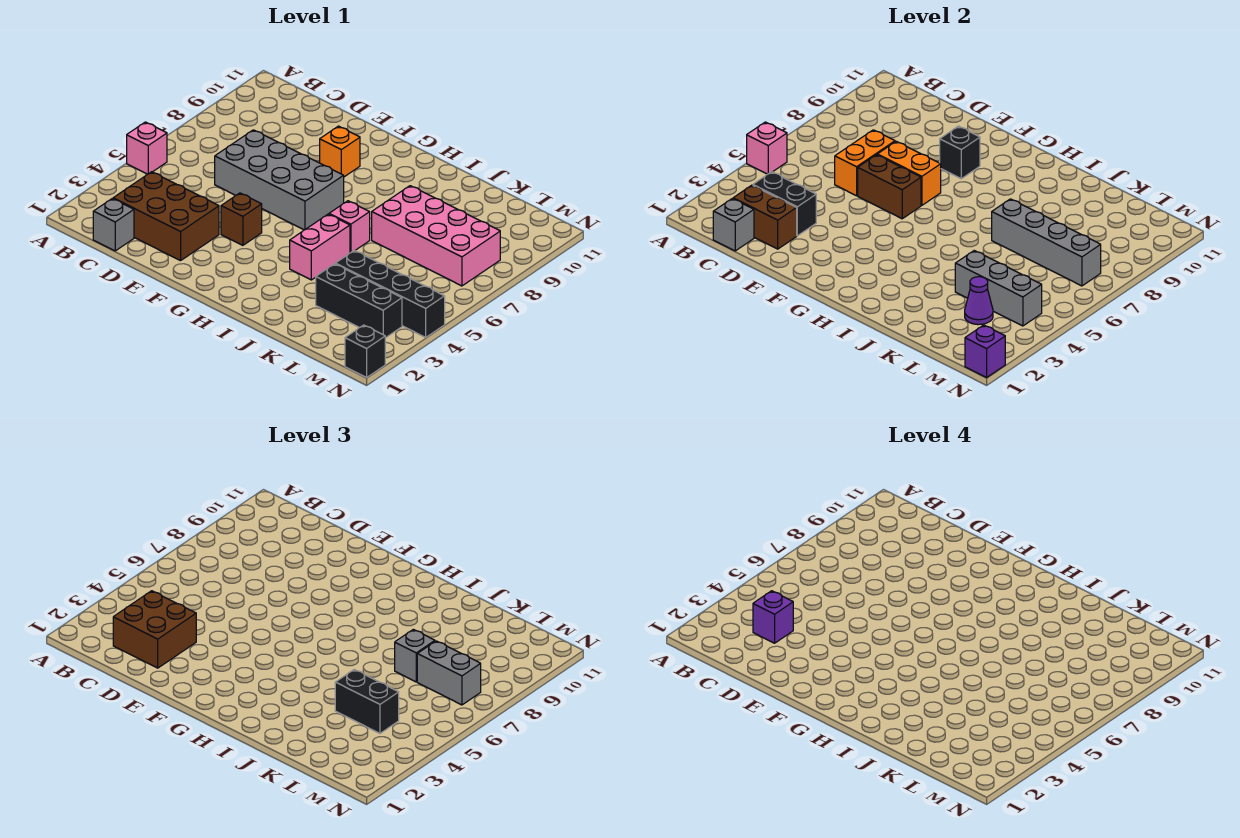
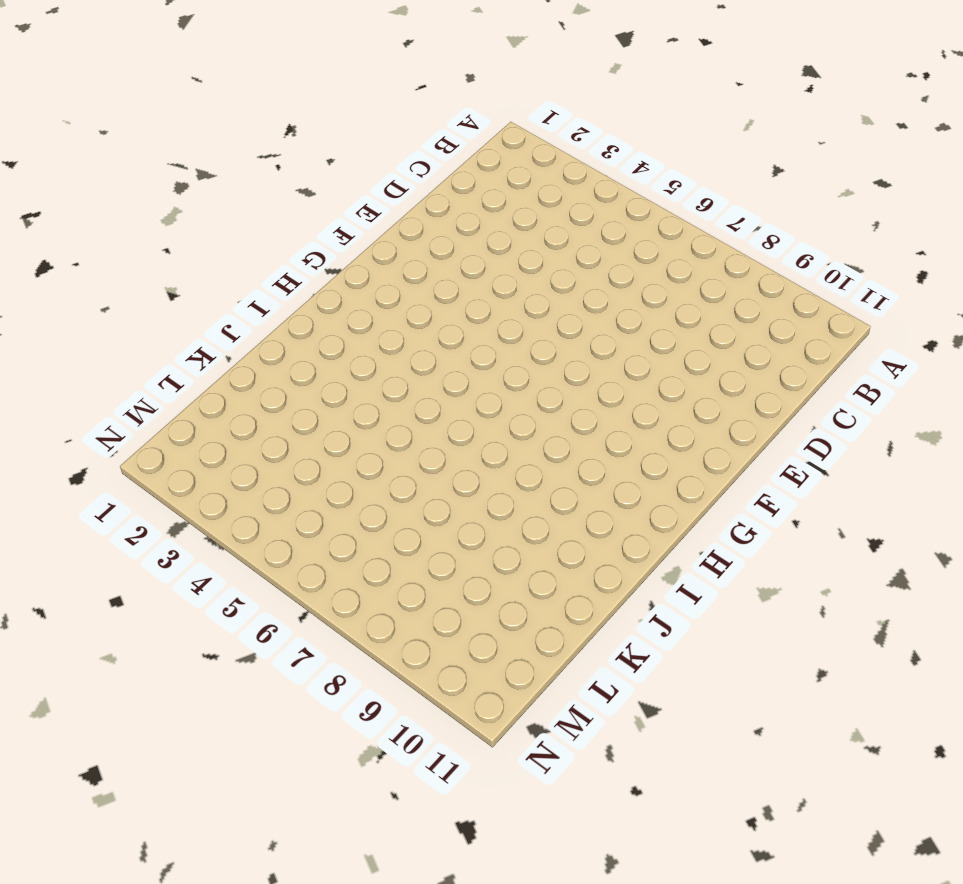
none -> pink 1x1 brick [127,122,167,174]
none -> grey 1x1 brick [93,199,134,251]
none -> brown 2x3 brick [113,172,219,261]

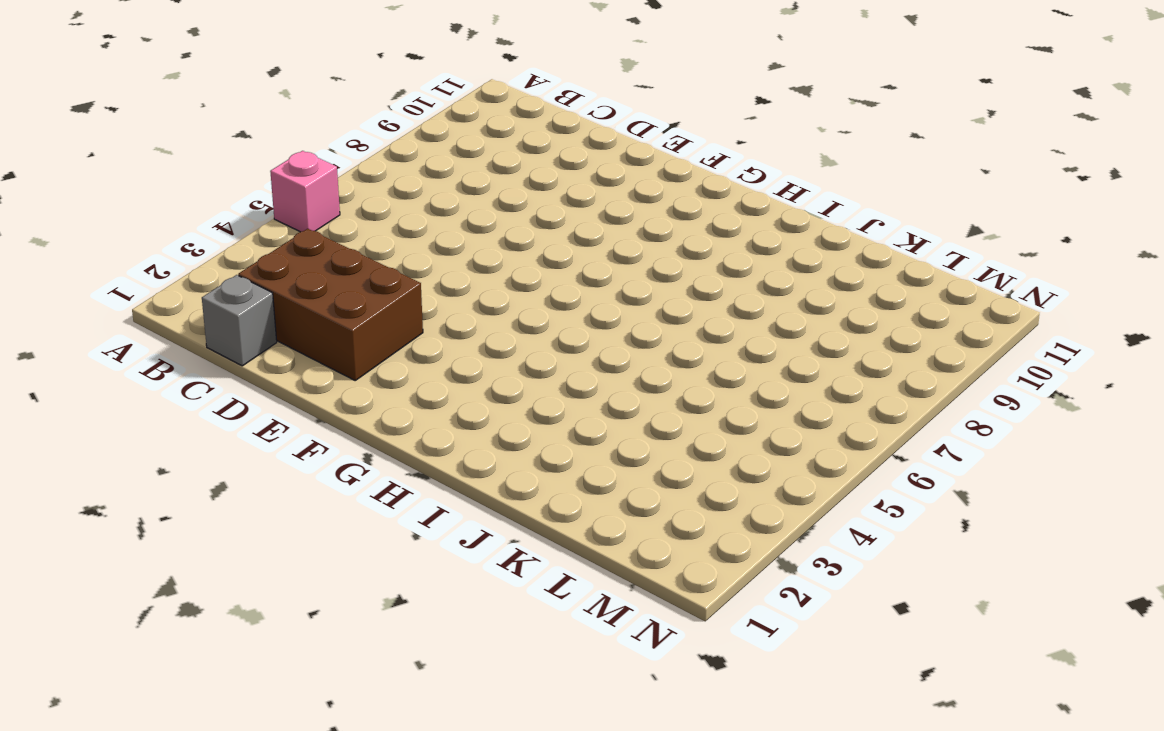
none -> grey 2x4 brick [215,130,344,230]
none -> brown 1x1 brick [221,193,262,245]
none -> orange 1x1 brick [320,126,360,177]

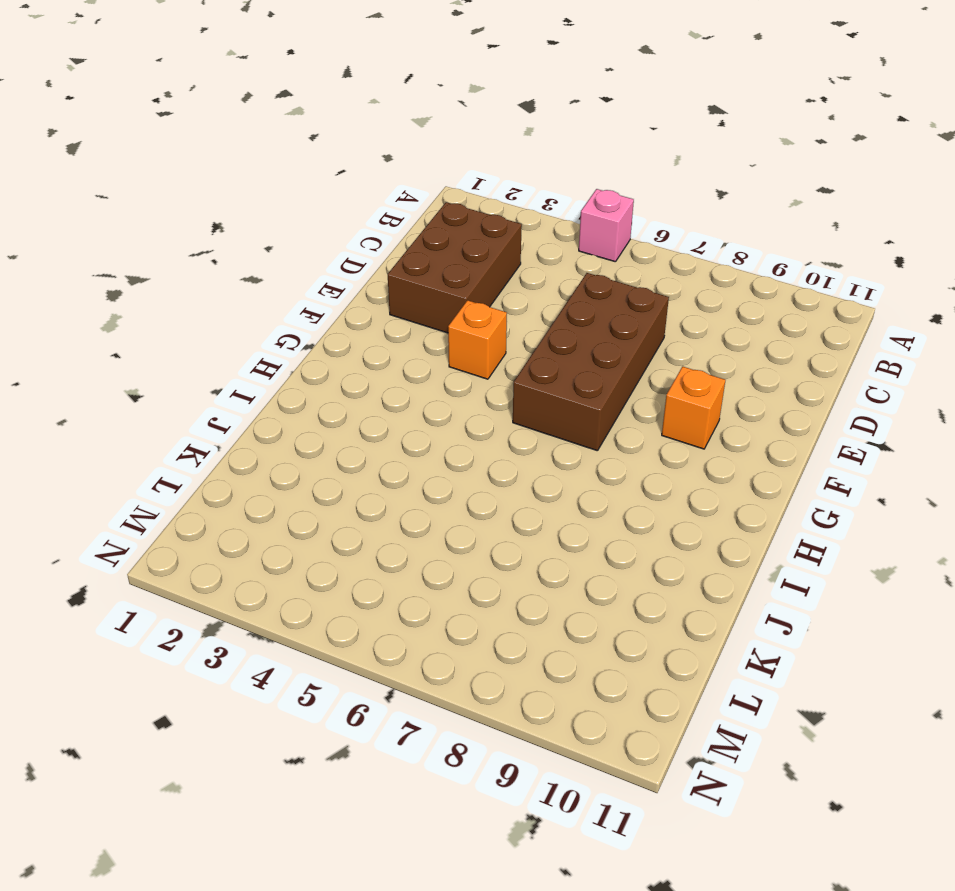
brown 2x4 brick [513,273,669,451] -> grey 2x4 brick [215,130,344,230]
orange 1x1 brick [448,300,507,379] -> brown 1x1 brick [221,193,262,245]
none -> grey 1x1 brick [93,199,134,251]
none -> pink 1x2 brick [290,214,350,280]
none -> pink 1x1 brick [329,201,370,253]

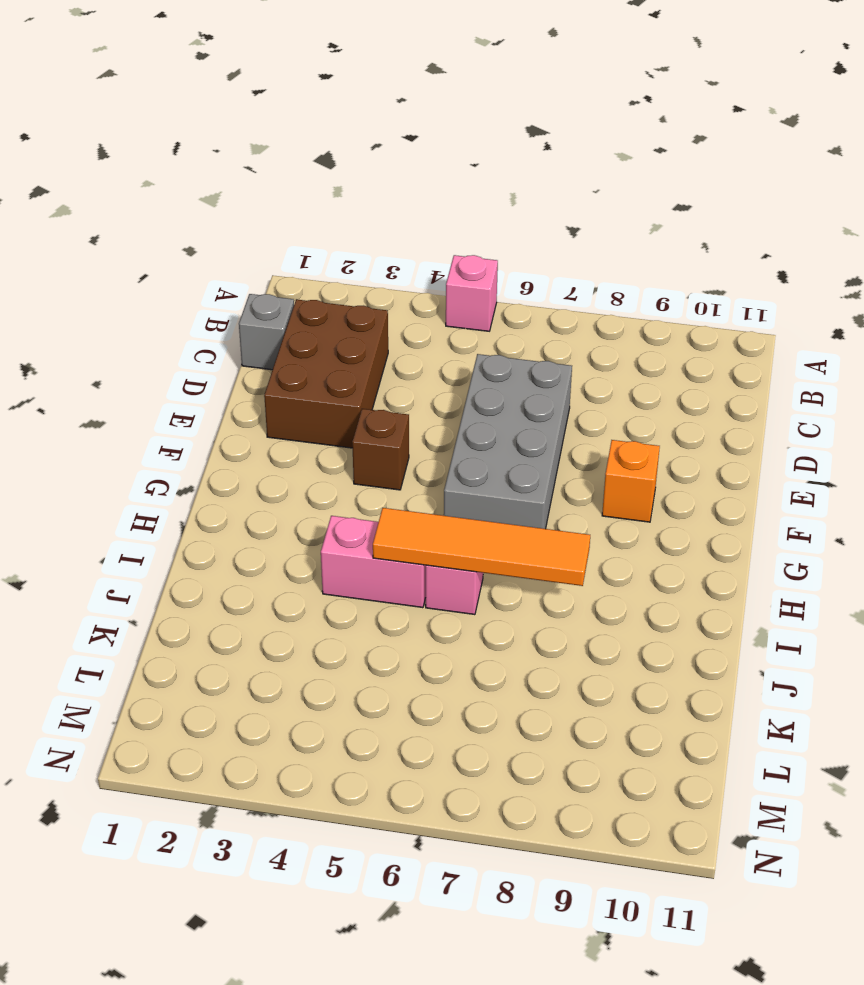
orange 1x4 tile [373,508,590,586] -> none
none -> pink 2x4 brick [372,186,500,286]
none -> black 1x3 brick [316,264,402,338]
none -> black 1x4 brick [335,251,445,337]

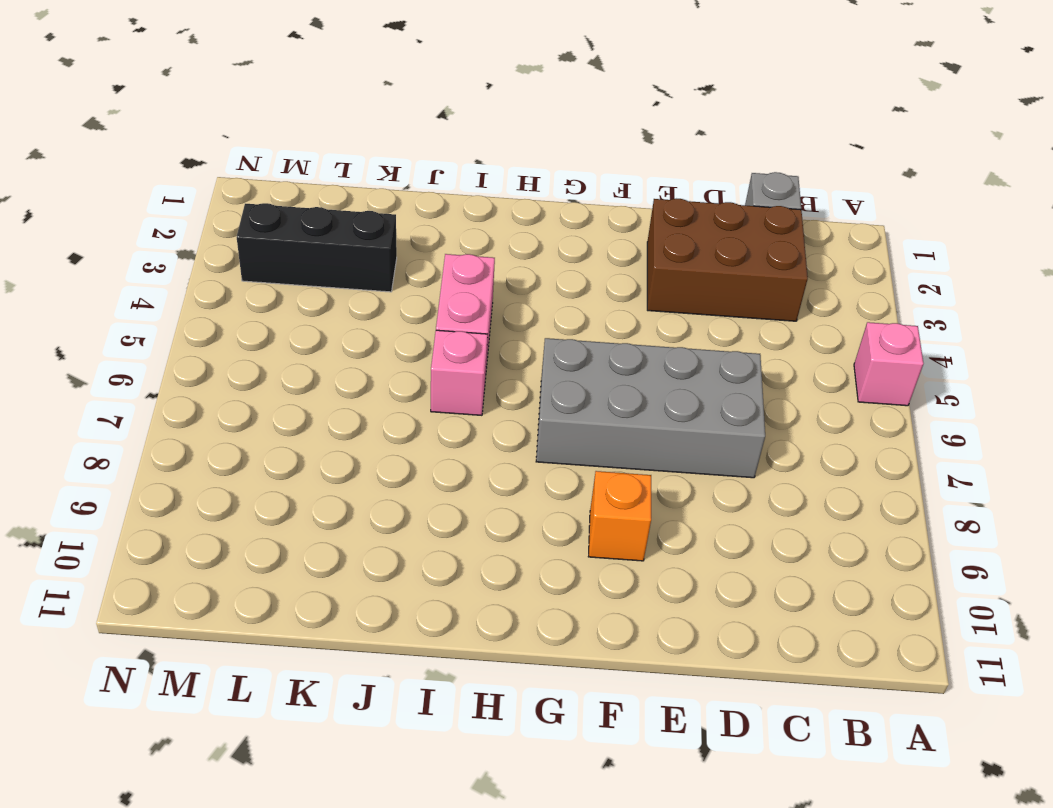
none -> brown 1x1 brick [221,193,262,245]
none -> pink 2x4 brick [372,186,500,286]
none -> black 1x4 brick [335,251,445,337]

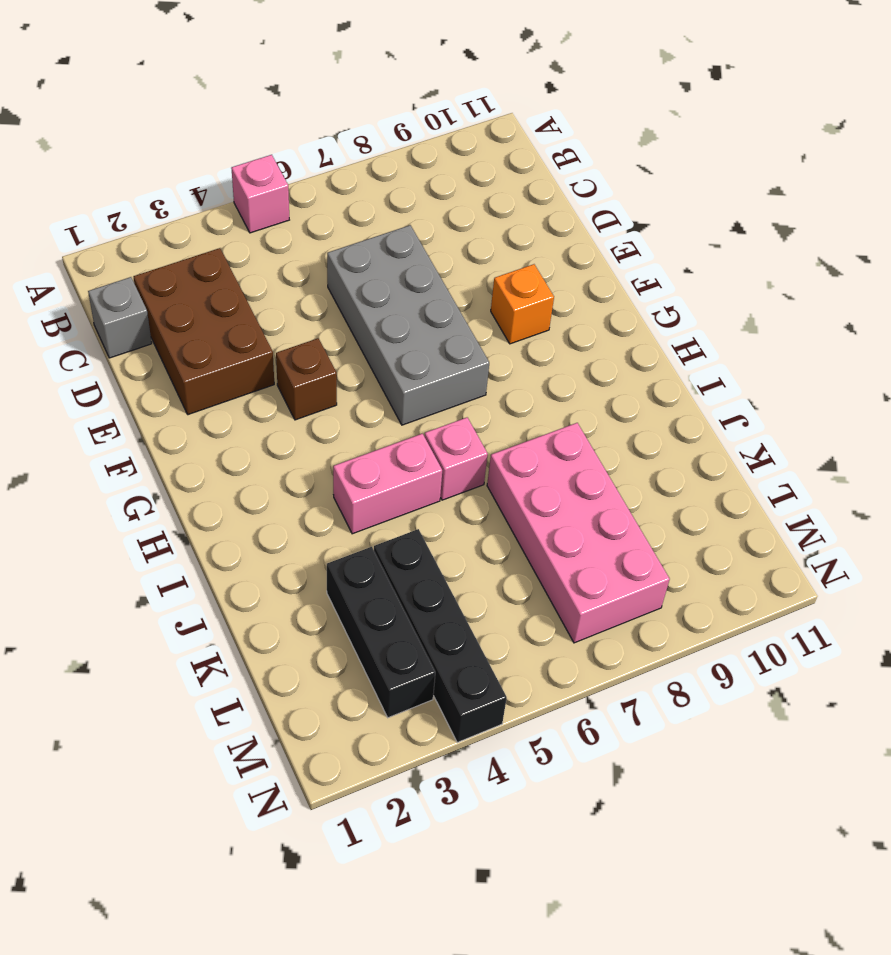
none -> black 1x1 brick [345,325,385,377]
none -> pink 1x1 brick [747,122,787,174]
none -> grey 1x1 brick [713,199,754,251]

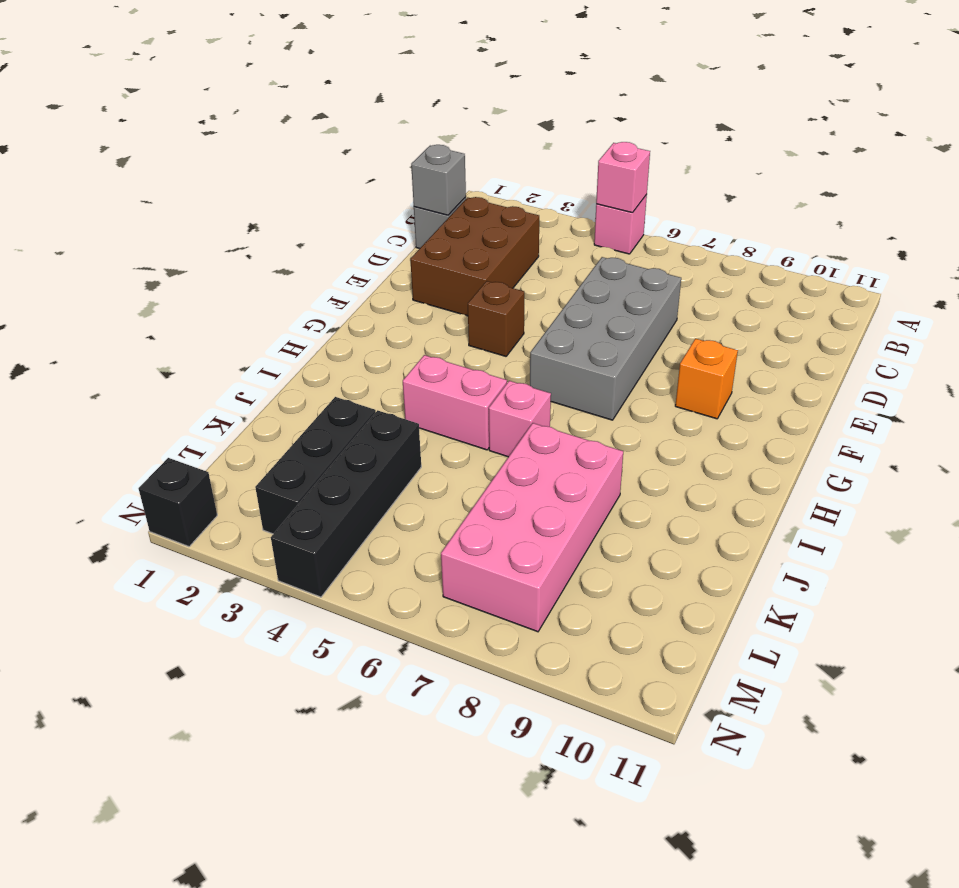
none -> brown 1x2 brick [733,185,797,249]
none -> black 1x2 brick [753,172,816,236]
none -> orange 1x2 brick [835,130,895,196]

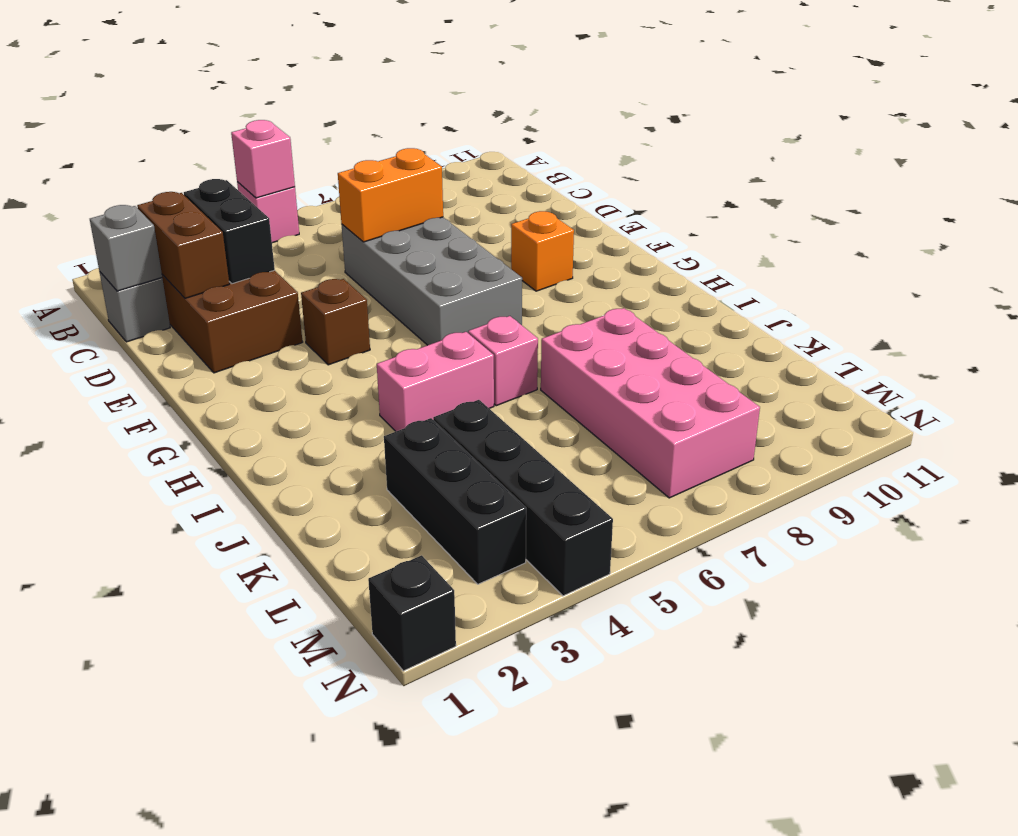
none -> brown 1x2 brick [858,155,921,219]
none -> orange 1x2 brick [877,141,941,205]
none -> black 1x1 brick [940,126,980,179]

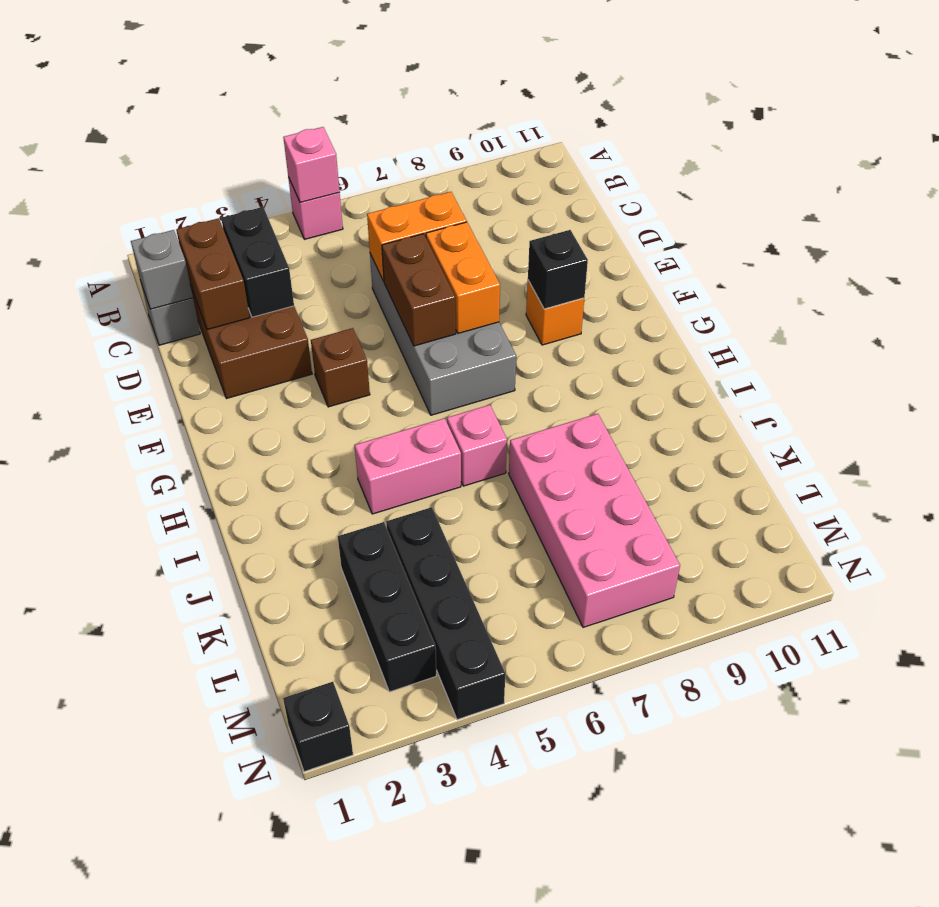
none -> grey 1x4 brick [992,199,1101,286]
none -> grey 1x3 brick [955,251,1042,326]
none -> purple 1x1 cone [965,277,993,325]

